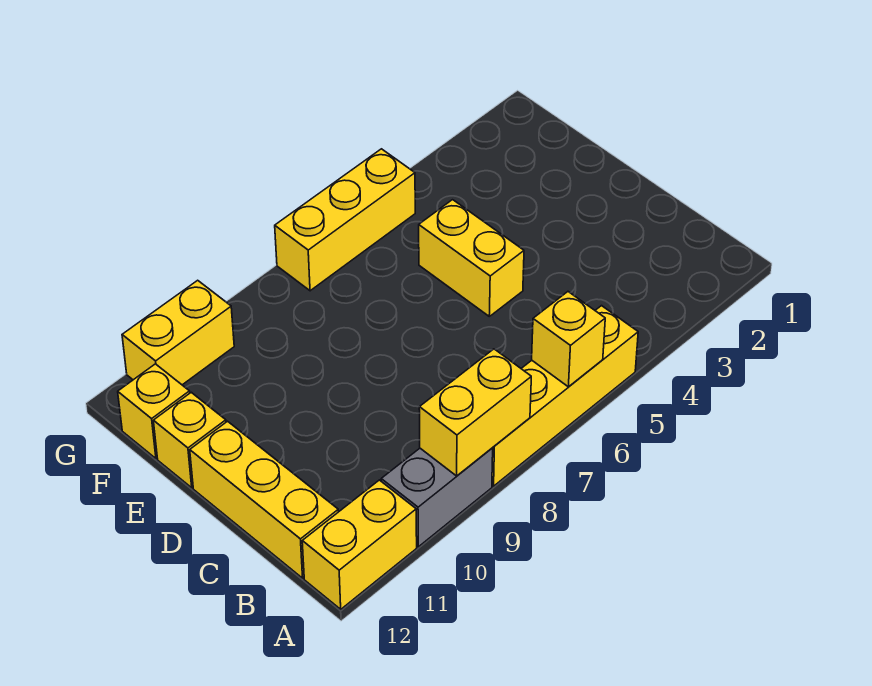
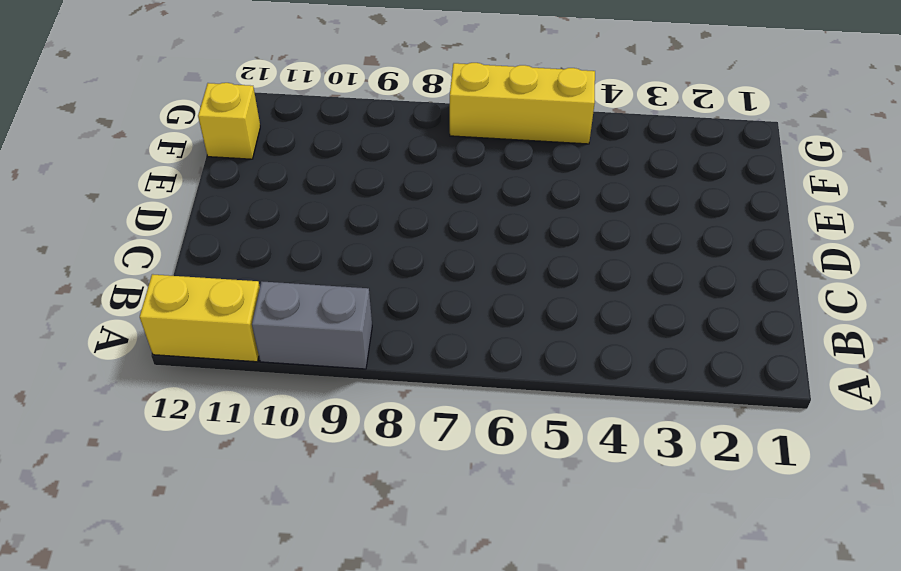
none -> yellow 1x4 brick [492,306,638,486]
none -> yellow 1x3 brick [190,421,338,578]

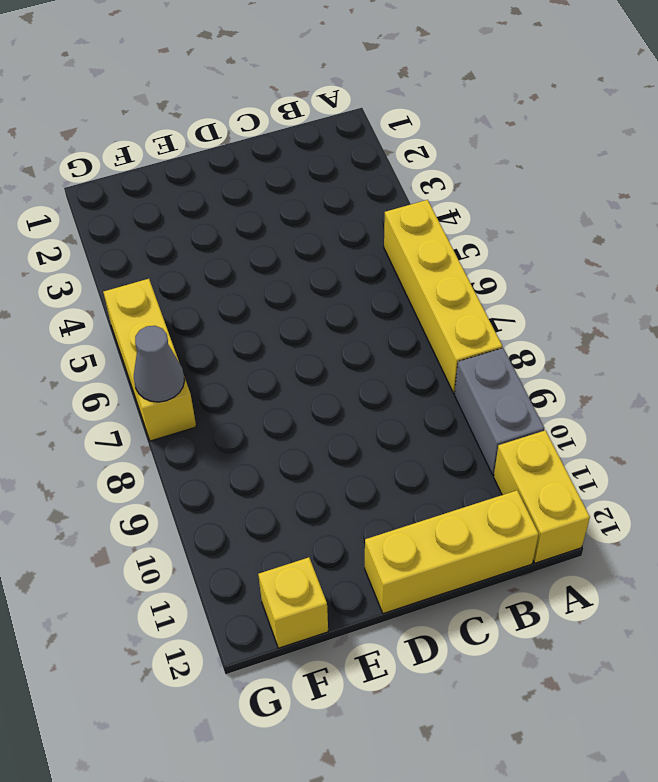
grey 1x1 cone [134,326,185,402] -> none
none -> yellow 1x2 brick [419,200,524,316]
none -> yellow 1x1 brick [153,392,226,488]

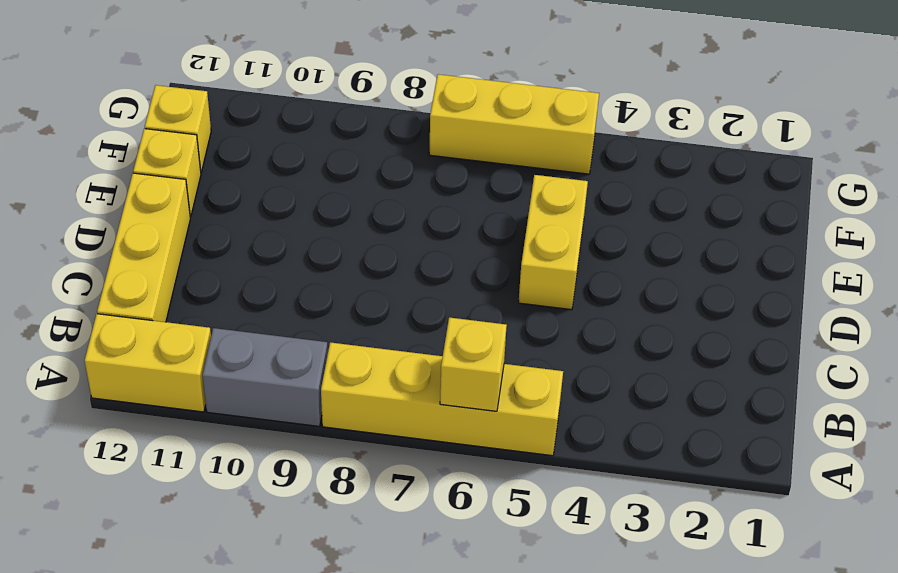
none -> yellow 1x2 brick [122,280,234,385]
none -> yellow 1x2 brick [419,349,531,476]

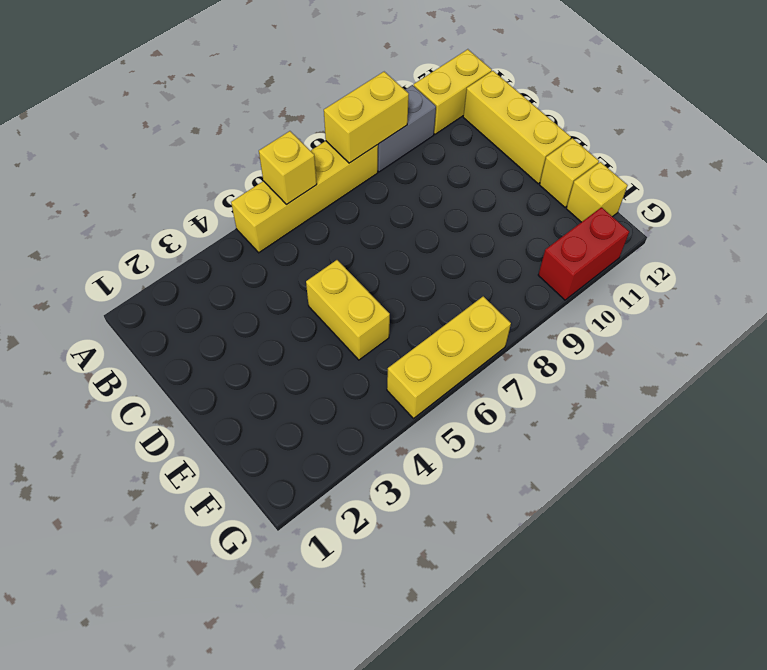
red 1x2 brick [538,207,629,300] -> yellow 1x2 brick [122,280,234,385]

